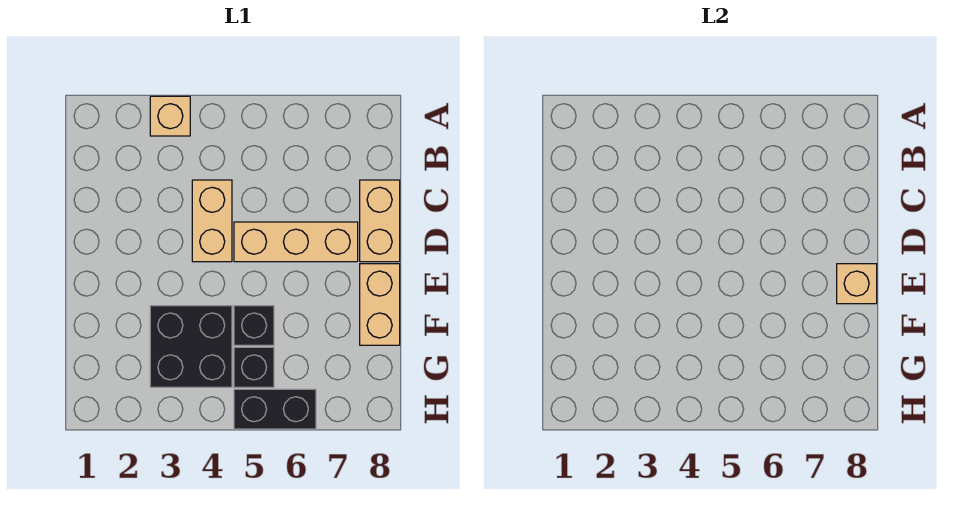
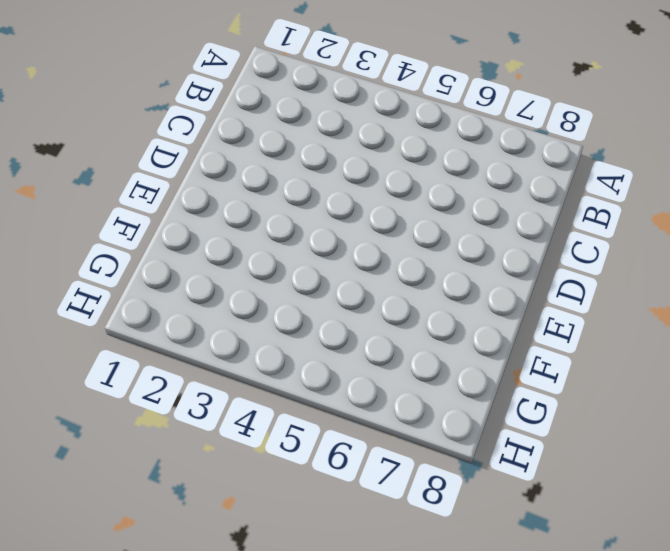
none -> tan 1x1 brick [150,96,190,136]
none -> tan 1x2 brick [192,180,232,262]

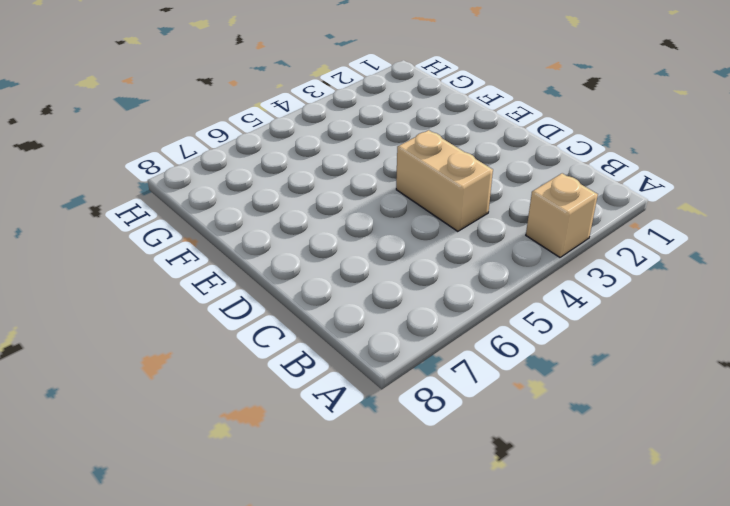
none -> tan 1x2 brick [360,180,400,262]
none -> tan 1x3 brick [234,222,358,262]

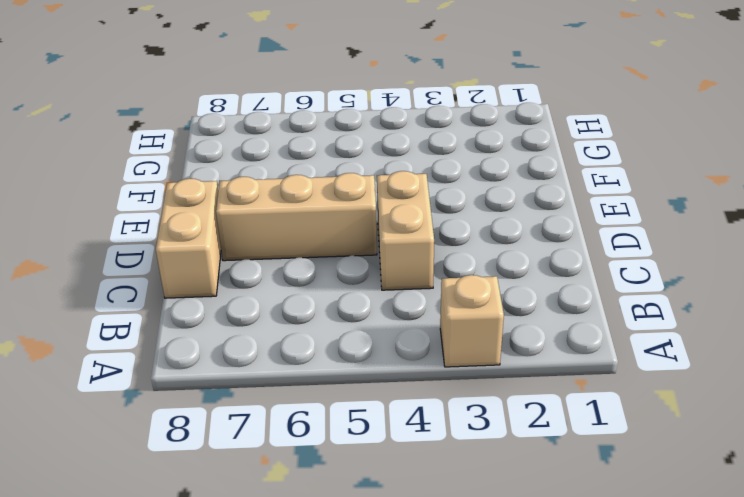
none -> tan 1x2 brick [360,264,400,345]
none -> black 2x2 brick [150,306,232,387]

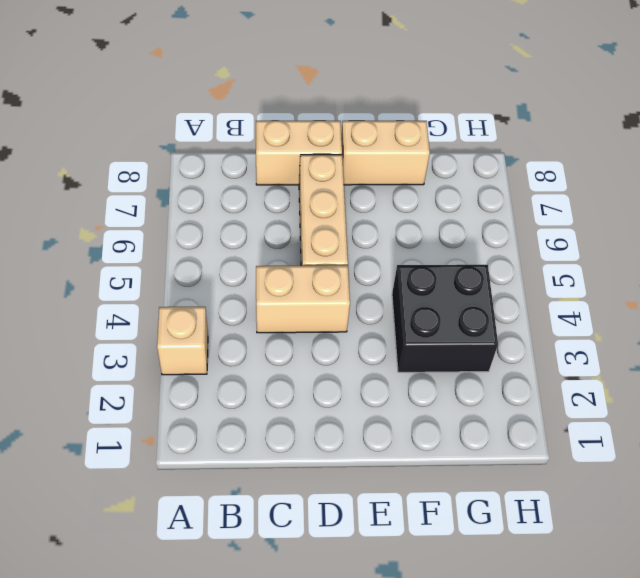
none -> black 1x1 brick [234,306,274,345]
none -> black 1x1 brick [234,347,274,387]

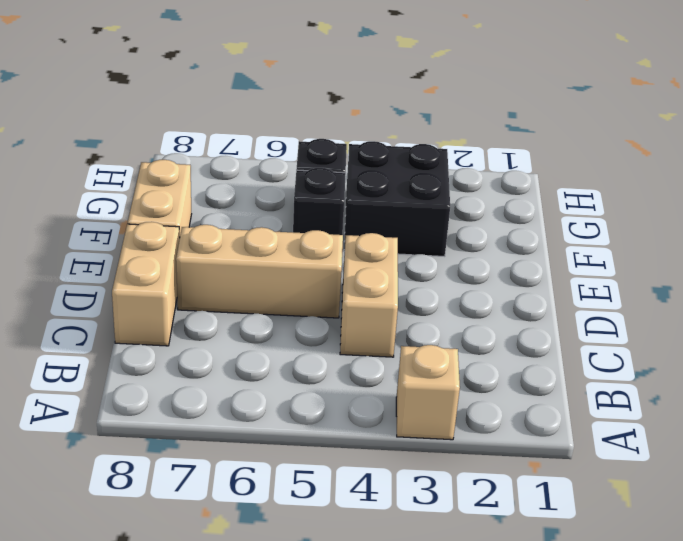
none -> black 1x2 brick [234,389,316,429]
none -> tan 1x1 brick [837,264,877,304]

